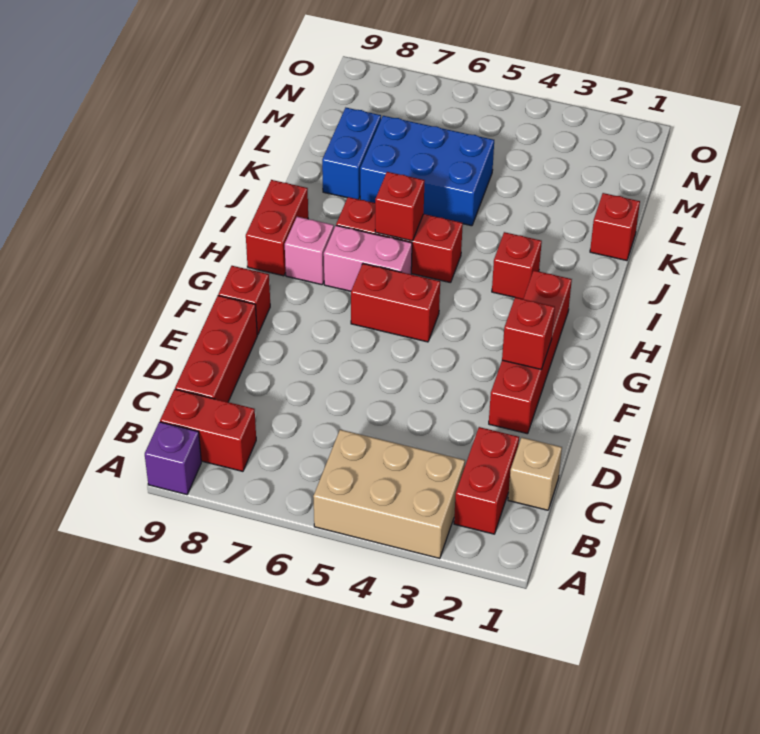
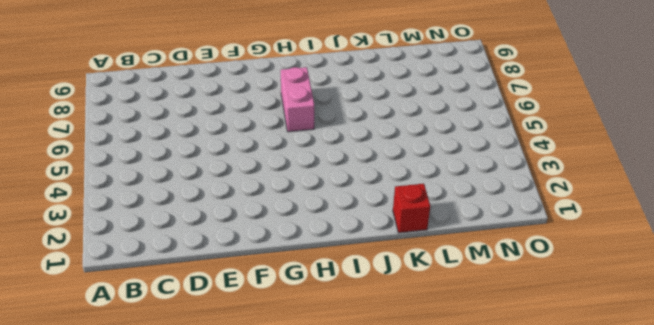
none -> tan 2x3 brick [313,430,465,559]
none -> purple 1x1 brick [145,422,201,495]
none -> red 1x2 brick [454,427,519,534]

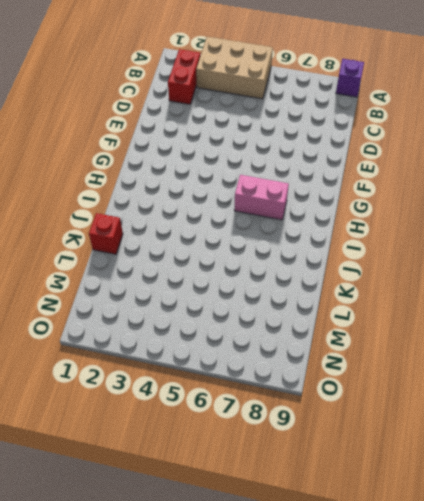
none -> red 1x2 brick [160,389,256,471]
none -> tan 1x1 brick [508,437,562,510]
none -> red 1x3 brick [175,296,257,402]

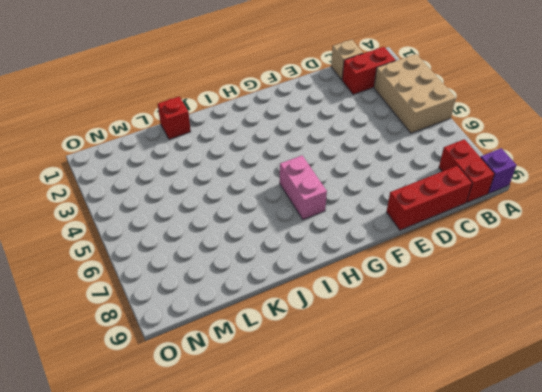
none -> red 1x4 brick [489,271,572,434]
none -> red 1x1 brick [218,266,270,335]
none -> red 1x2 brick [351,264,440,342]

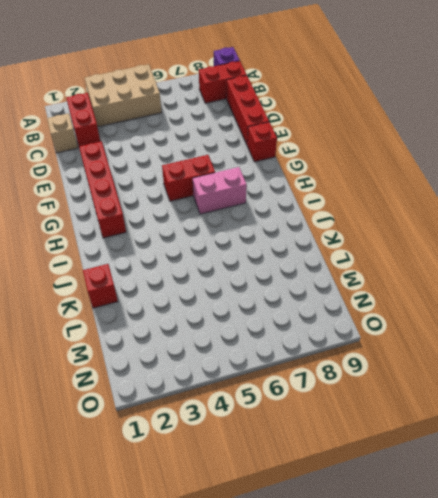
none -> pink 1x1 brick [285,217,334,285]
none -> red 1x2 brick [246,180,308,276]
none -> red 1x1 brick [492,232,542,299]

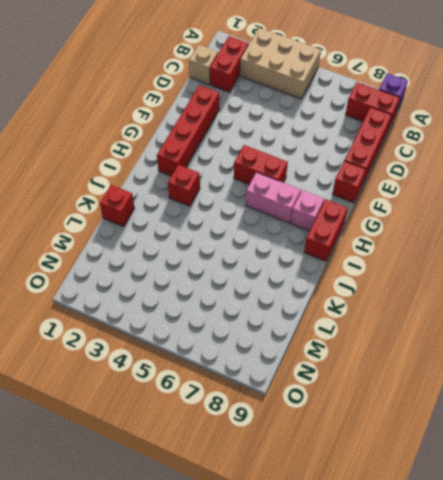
none -> red 1x3 brick [336,197,463,283]
none -> blue 2x3 brick [360,116,494,226]
none -> blue 1x2 brick [322,108,381,199]

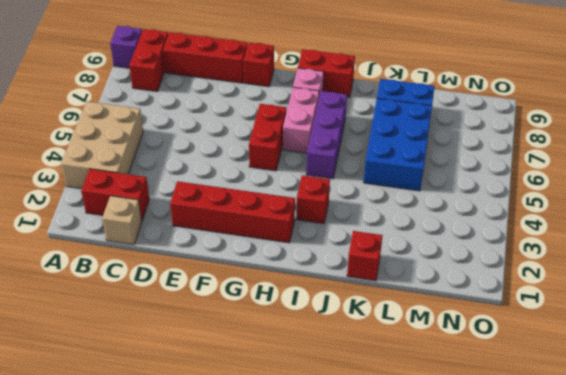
purple 1x3 brick [306,91,347,179] -> red 1x3 brick [336,197,463,283]
none -> red 1x1 brick [502,297,555,370]
none -> red 1x1 brick [375,172,425,241]

